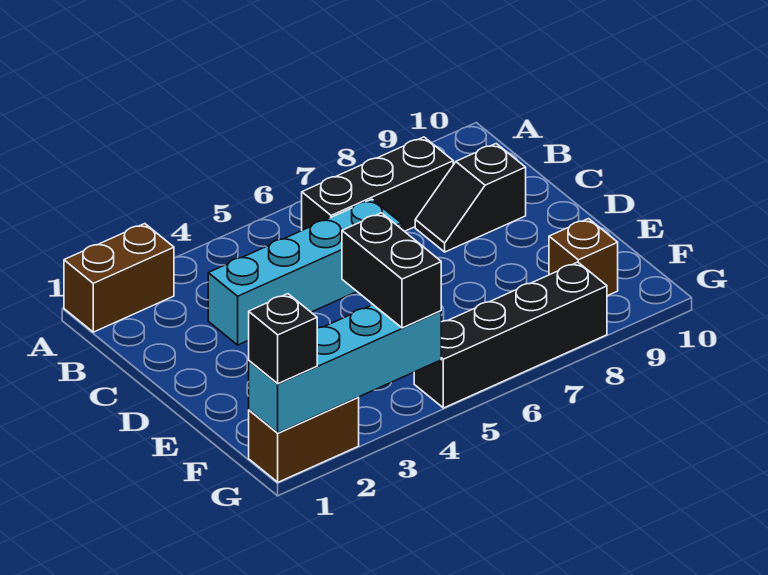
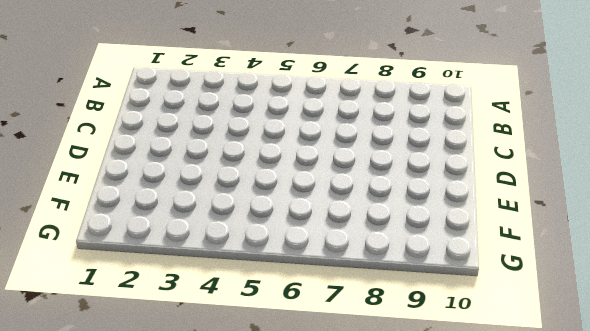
none -> brown 1x2 brick [64,224,174,332]
none -> black 1x3 brick [302,137,453,231]

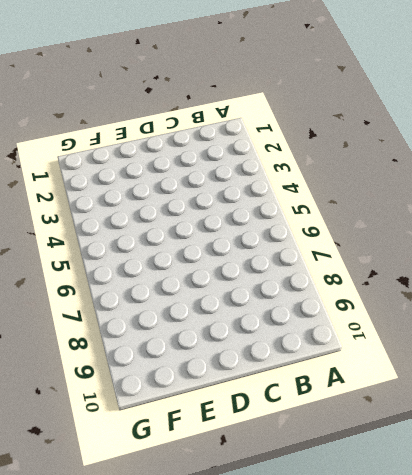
none -> brown 1x2 brick [64,224,174,332]
none -> black 1x3 brick [302,137,453,231]

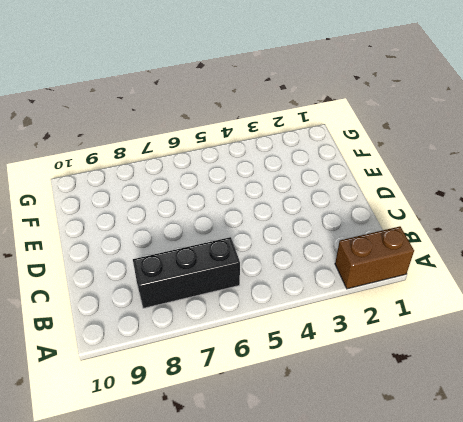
none -> cyan 1x4 brick [208,199,401,345]
none -> black 1x2 slope [415,144,526,252]

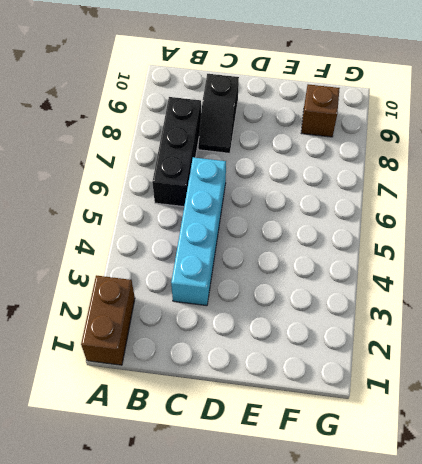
none -> brown 1x2 brick [249,397,359,482]
none -> black 1x4 brick [414,262,607,408]

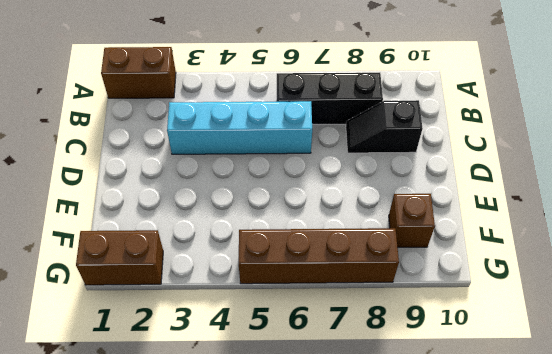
brown 1x4 brick [239,228,399,284] -> black 1x4 brick [414,262,607,408]
none -> cyan 1x4 brick [249,305,441,433]
none -> black 1x2 brick [342,213,441,328]

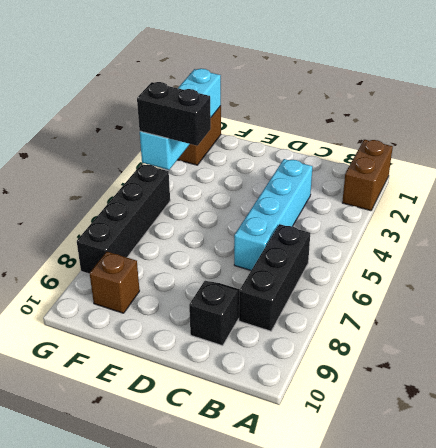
none -> black 1x1 brick [249,294,317,384]

